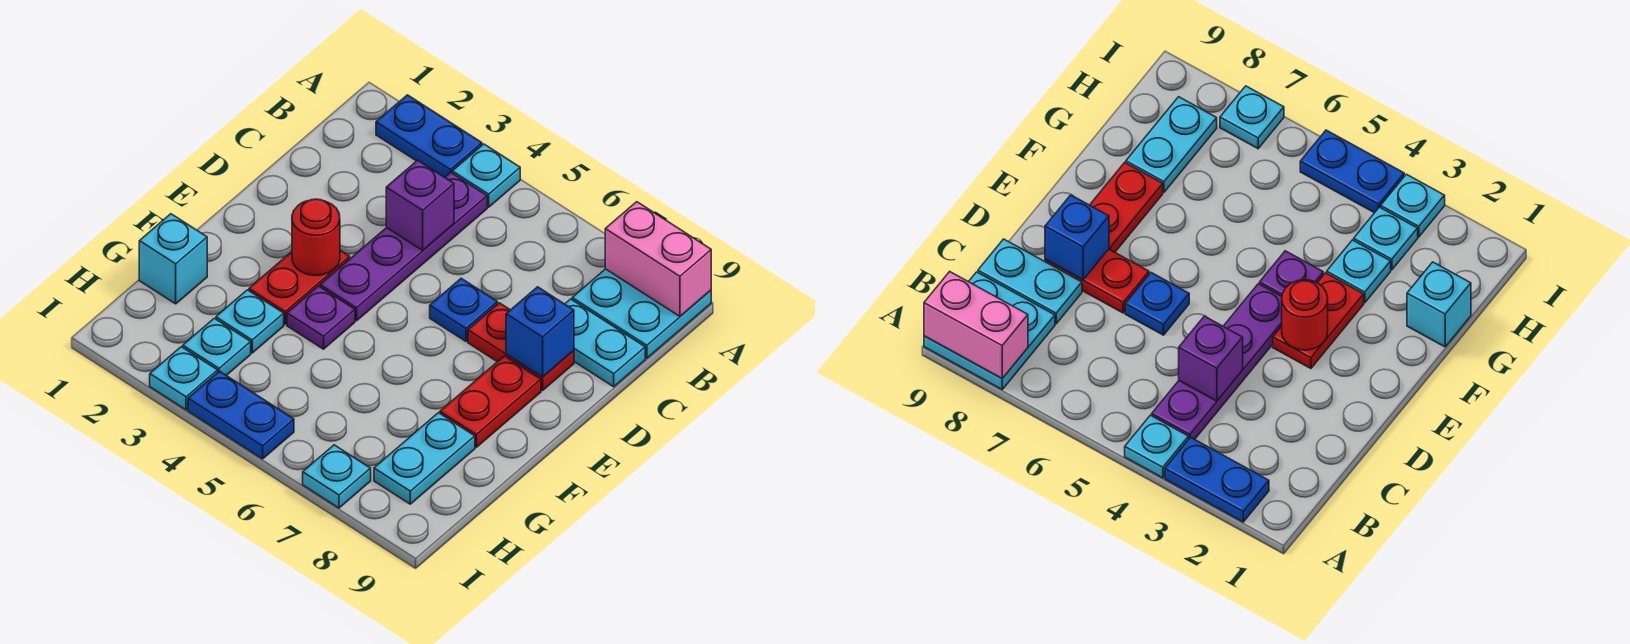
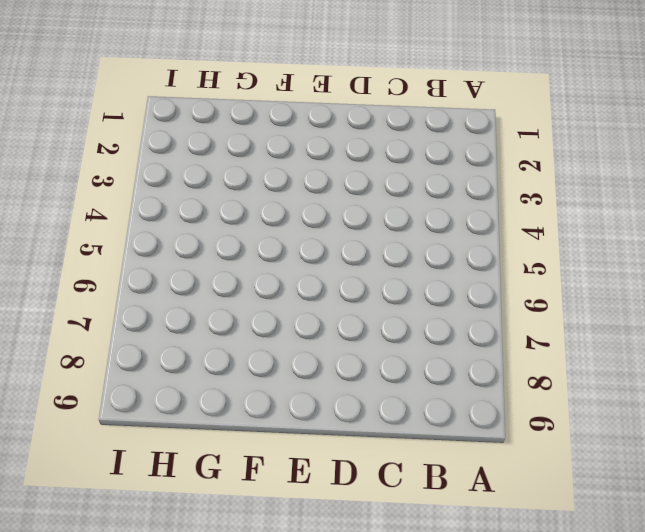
none -> blue 1x2 plate [376,95,482,177]
none -> cyan 1x1 plate [452,144,520,207]
none -> cyan 2x2 plate [572,269,711,358]

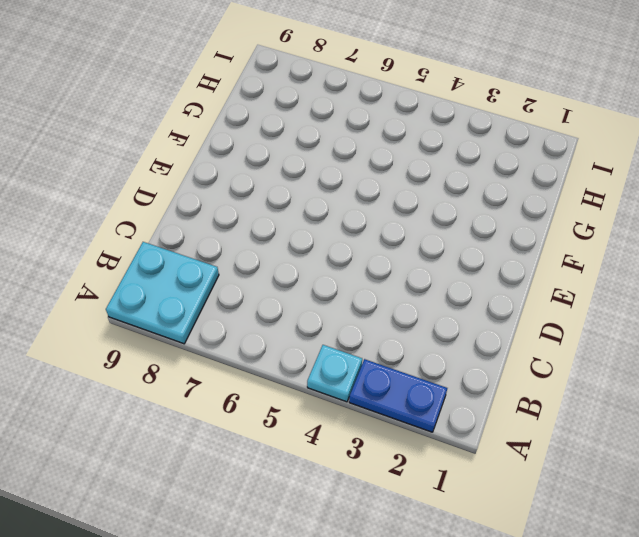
none -> purple 1x4 plate [320,173,487,321]
none -> cyan 1x2 plate [565,299,645,387]
none -> blue 1x1 plate [430,278,498,341]

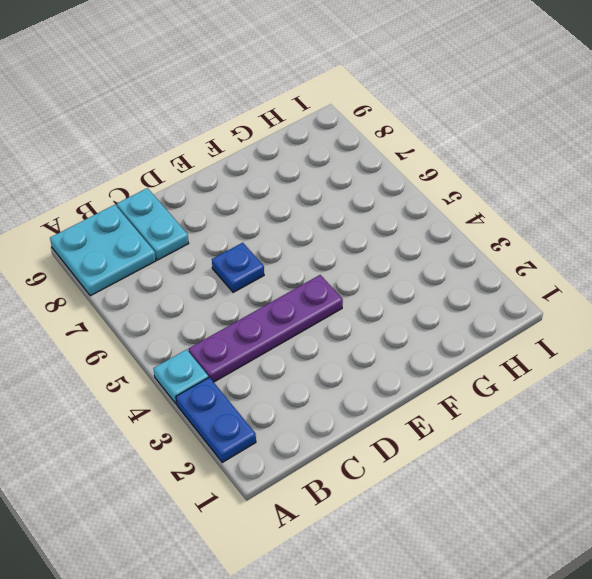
none -> red 1x2 plate [468,303,574,391]
none -> red 1x2 plate [249,250,350,324]
none -> red 1x2 plate [440,356,541,447]

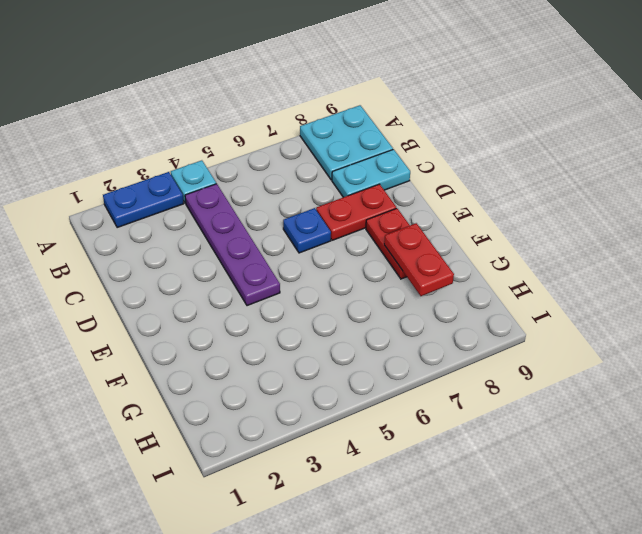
red 1x2 plate [384,223,454,296] -> red 1x2 plate moved to [249,250,350,324]
none -> purple 1x1 plate [287,286,355,349]
none -> cyan 1x1 brick [139,214,207,304]
none -> cyan 1x1 plate [216,290,284,353]

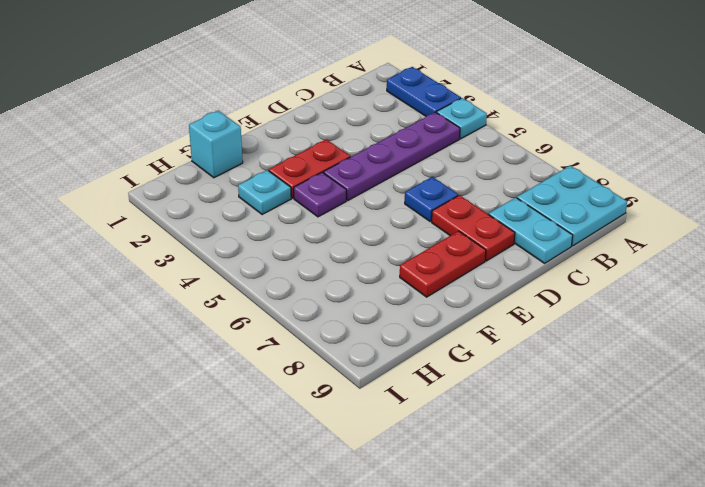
none -> cyan 1x2 plate [374,413,475,504]
none -> cyan 1x1 plate [183,318,251,375]
none -> cyan 1x1 plate [150,347,218,410]

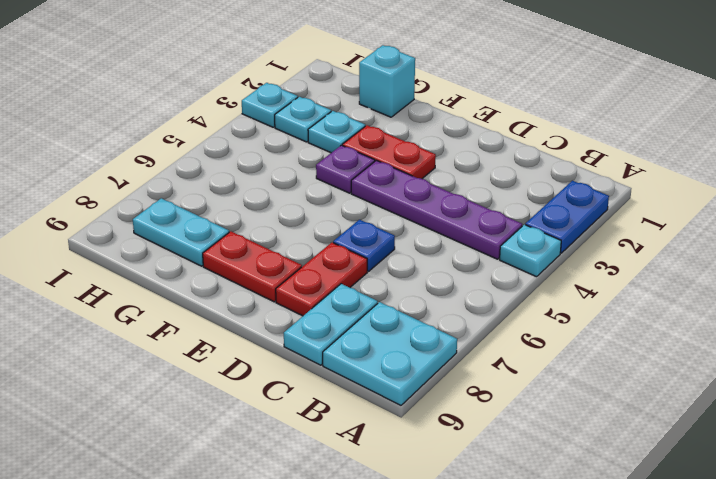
none -> blue 1x2 plate [188,371,294,459]
none -> cyan 1x1 plate [303,445,371,508]
none -> pink 1x2 brick [605,202,711,316]

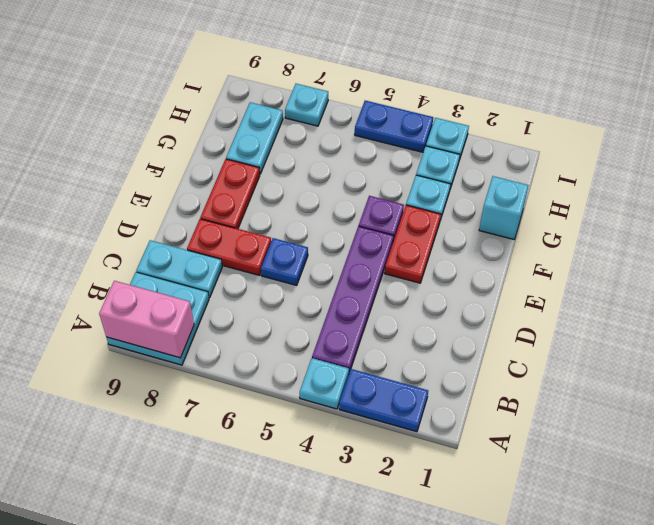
none -> purple 1x1 brick [386,160,454,250]
none -> blue 1x1 brick [506,287,574,377]
none -> red 1x1 round brick [292,199,340,276]

